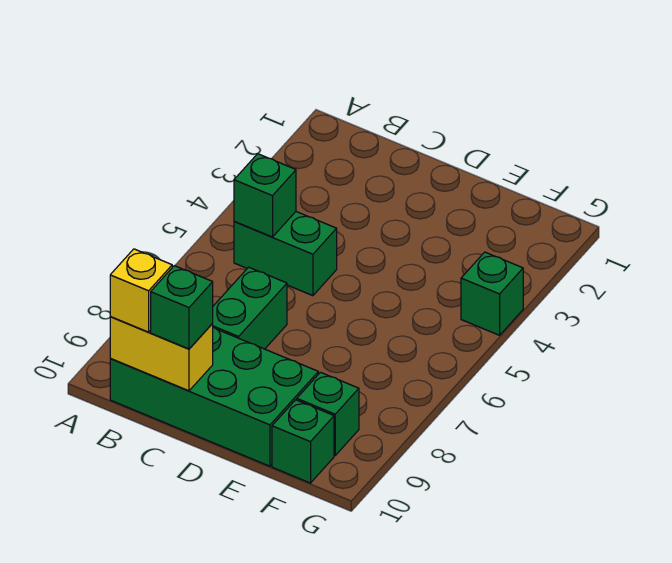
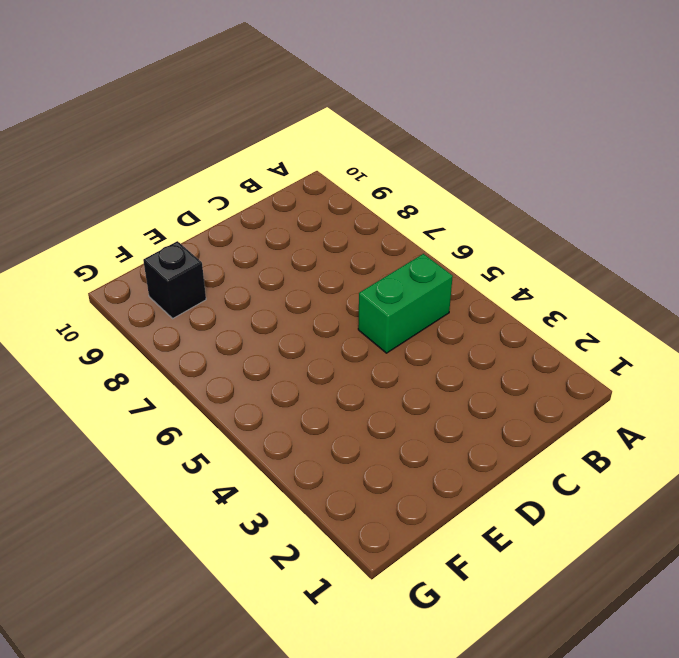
black 1x1 brick [143,241,206,318] -> green 1x1 brick [297,372,359,455]
none -> green 2x4 brick [110,327,318,466]
none -> green 1x2 brick [212,267,287,349]

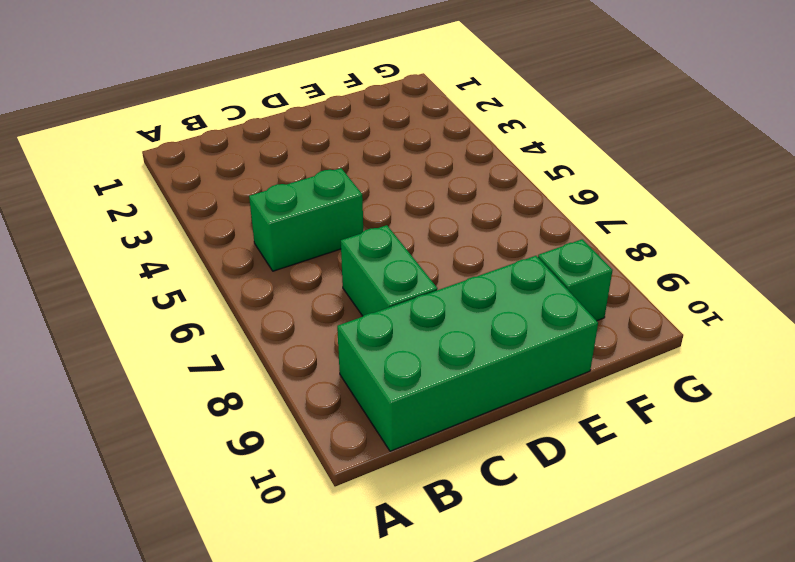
none -> green 1x1 brick [272,400,334,483]
none -> green 1x1 brick [461,252,523,335]

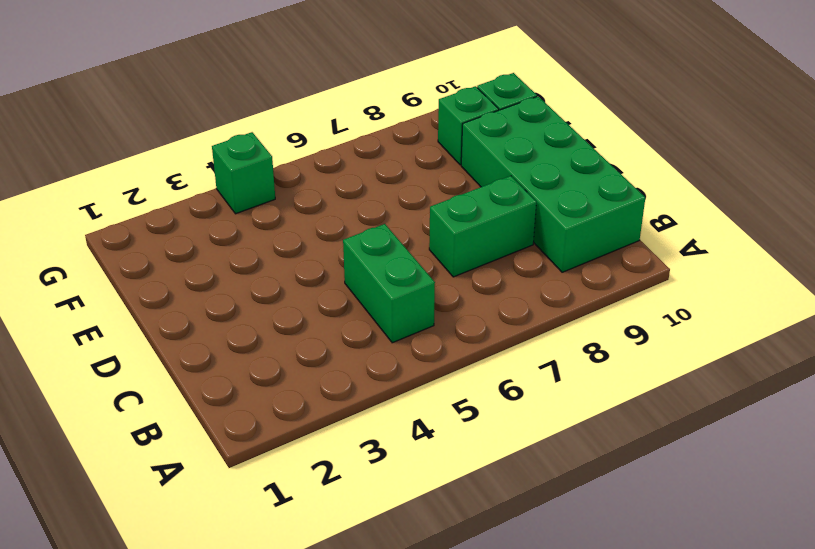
none -> green 1x1 brick [234,154,296,237]
none -> yellow 1x2 brick [110,316,213,391]

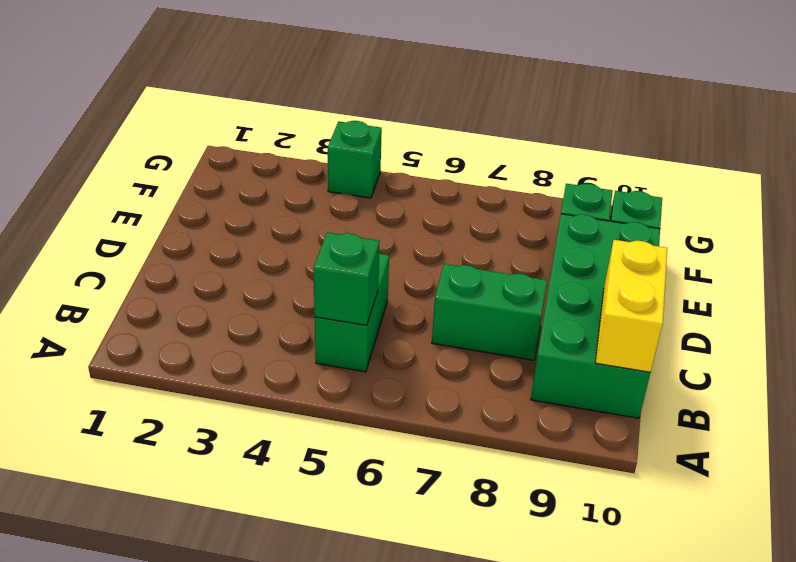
none -> yellow 1x1 brick [110,249,172,332]
none -> green 1x1 brick [151,266,213,349]

